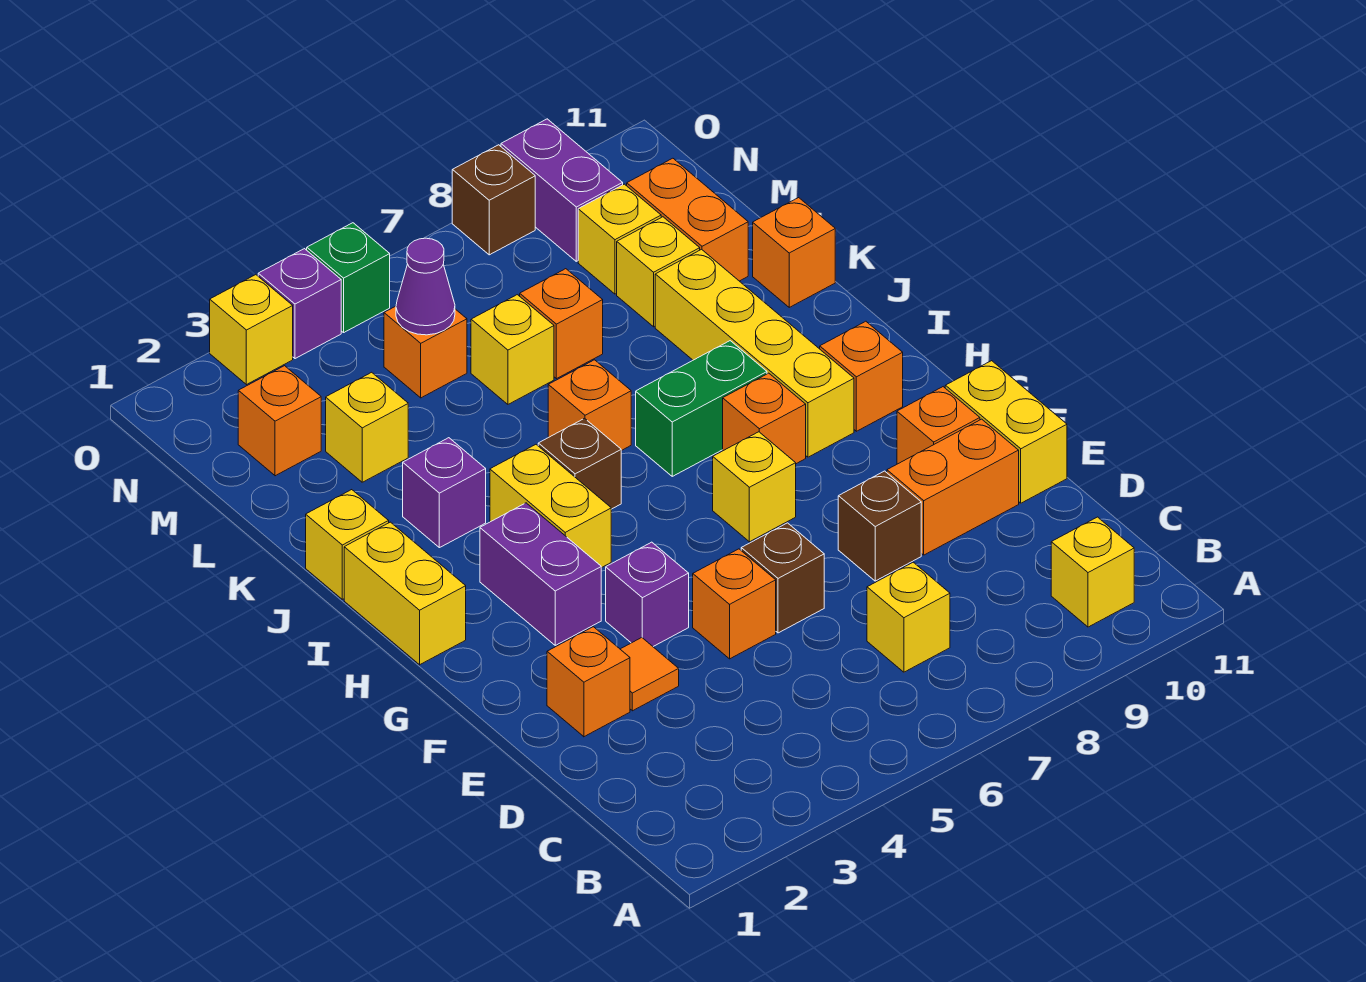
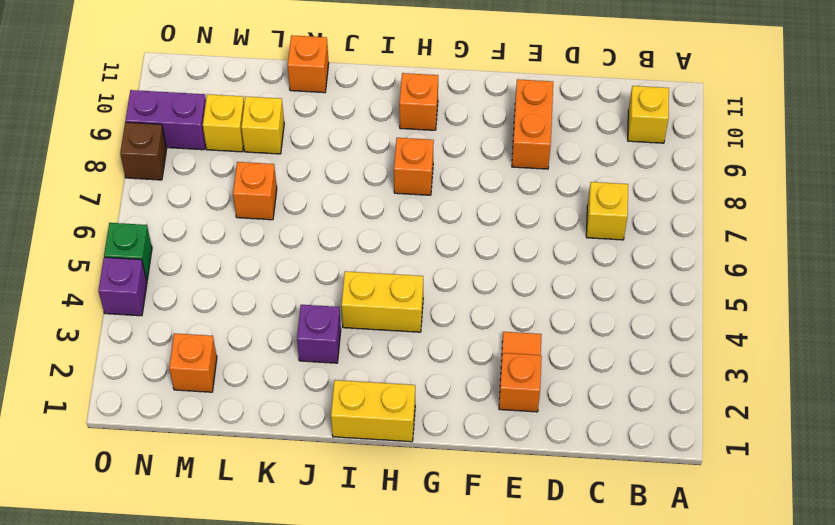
none -> orange 1x1 brick [693,549,776,659]
none -> brown 1x1 brick [741,523,824,633]
none -> brown 1x1 brick [838,471,921,581]
none -> yellow 1x2 brick [945,361,1067,503]

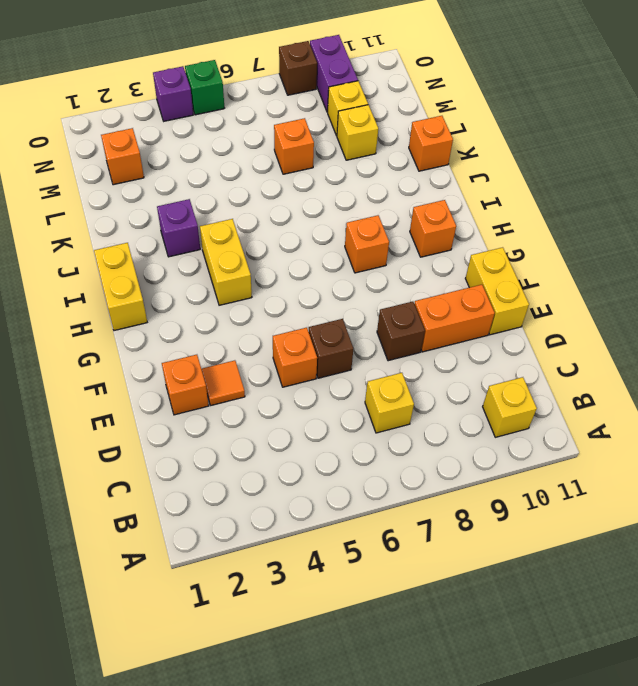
none -> purple 1x1 brick [606,542,689,646]
none -> orange 1x1 brick [897,387,980,464]
none -> purple 1x2 brick [480,503,601,645]
none -> yellow 1x1 brick [713,432,796,542]

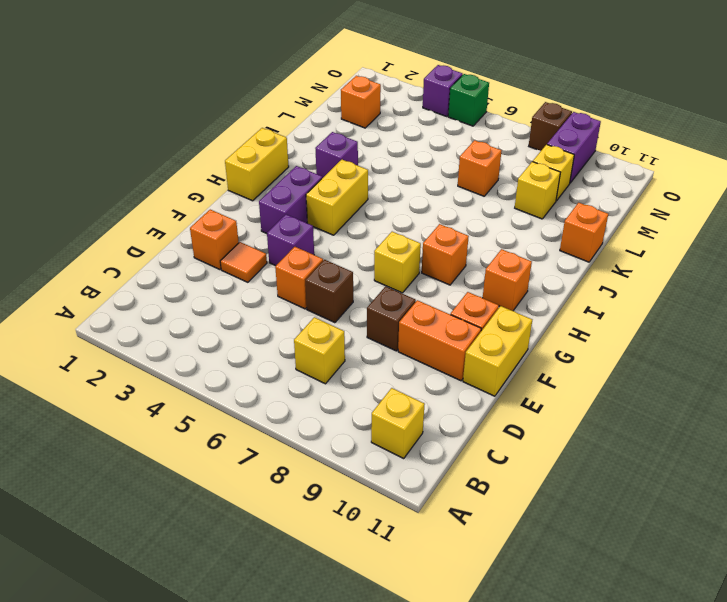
none -> yellow 1x4 brick [655,249,854,457]
none -> brown 1x1 brick [538,418,621,509]
none -> green 1x2 brick [636,341,767,476]
none -> yellow 1x1 brick [306,490,389,599]

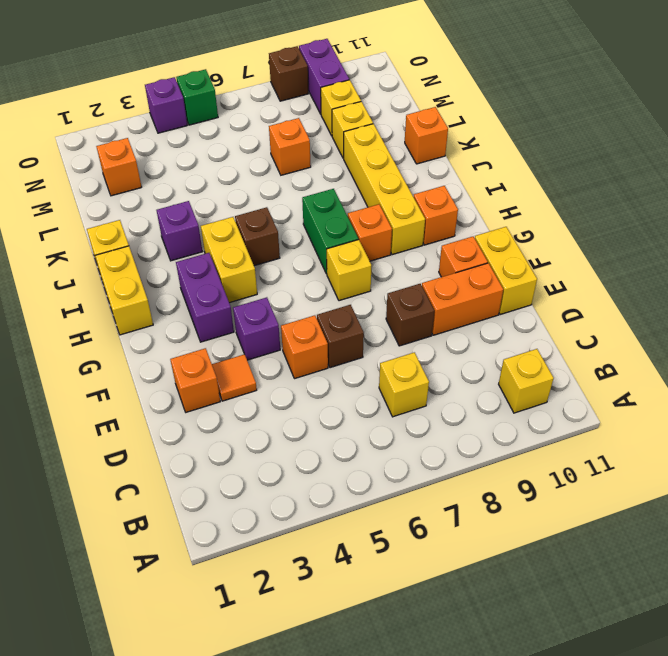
green 1x2 brick [302,189,358,274] -> green 1x2 brick turned to [636,341,767,476]
none -> orange 1x1 brick [548,360,631,451]
none -> yellow 1x1 brick [326,372,408,482]
none -> yellow 1x1 brick [471,295,554,404]
none -> orange 1x2 brick [627,158,748,281]

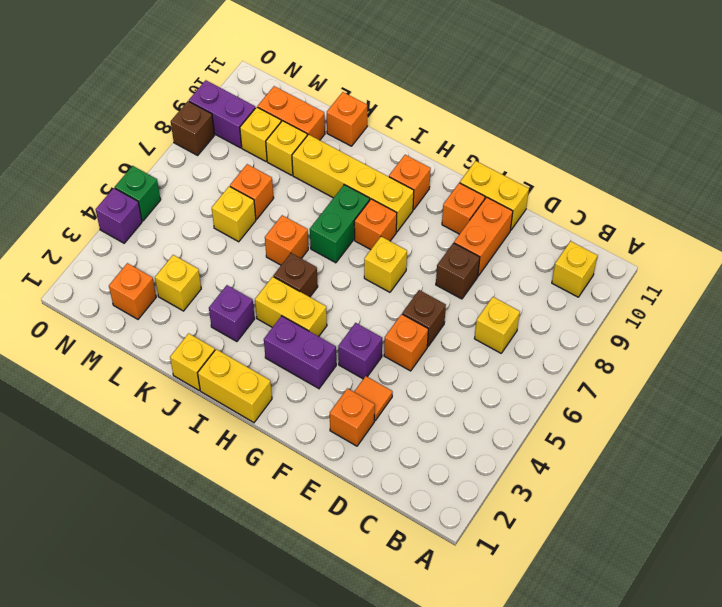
none -> orange 1x1 brick [384,306,467,398]
none -> yellow 1x1 brick [210,275,293,385]
none -> purple 1x1 cone [396,238,455,335]

